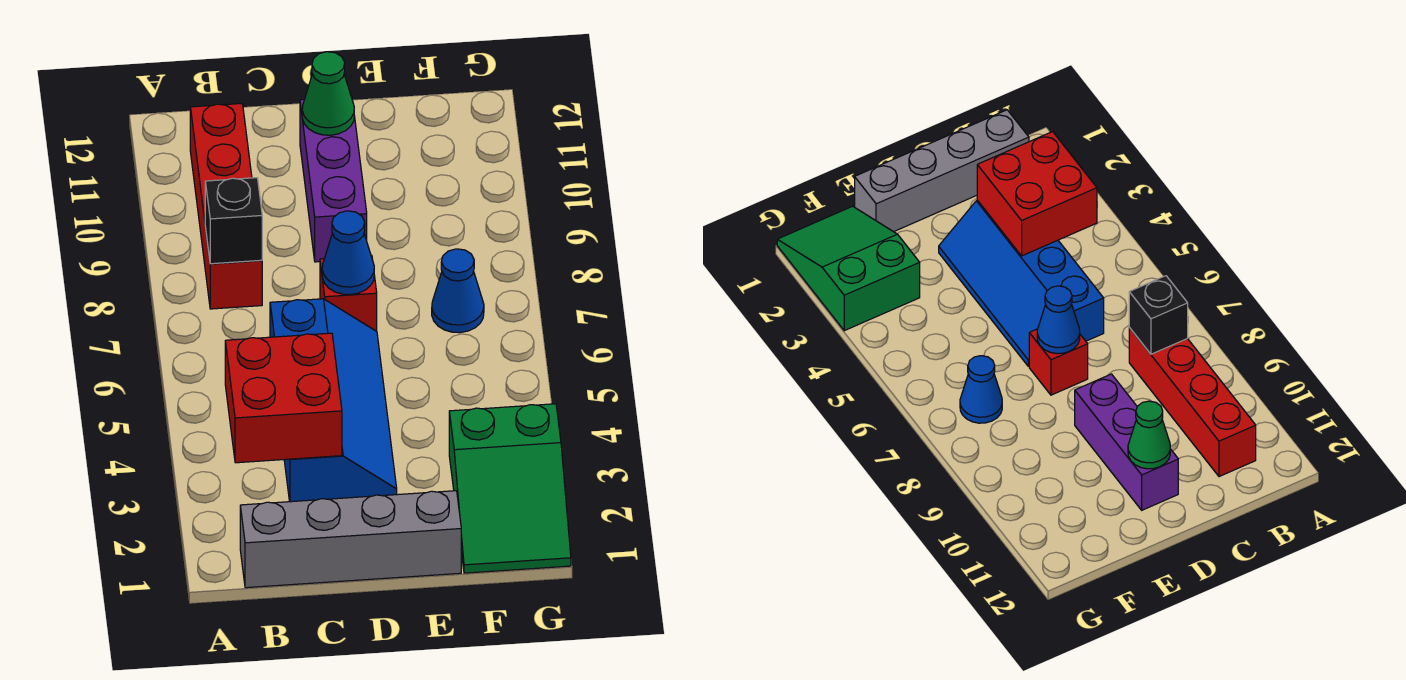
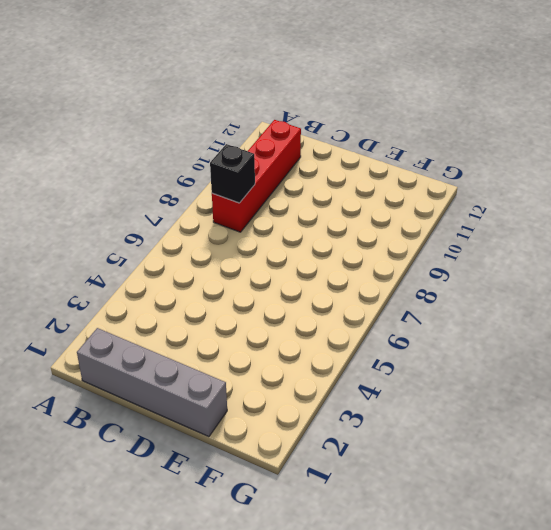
none -> blue 2x4 slope [270,299,397,502]
none -> red 1x1 brick [320,255,377,331]

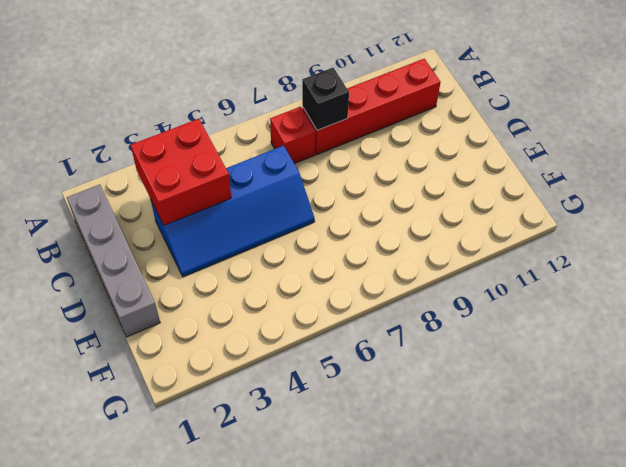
red 1x1 brick [270,107,316,164] -> red 1x1 brick moved to [320,255,377,331]
none -> purple 1x3 brick [300,96,367,262]
none -> green 2x3 slope [449,404,571,573]

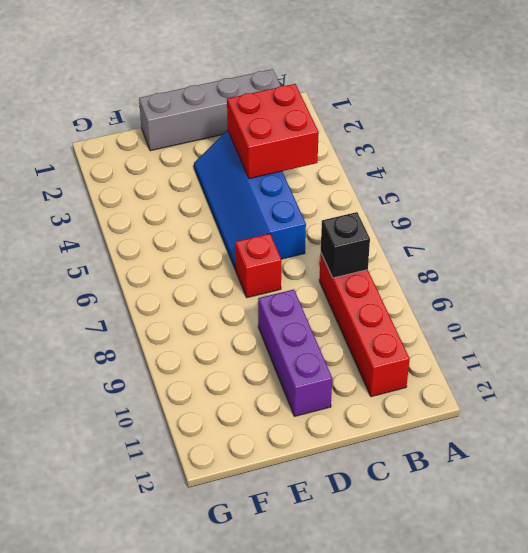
none -> green 2x3 slope [449,404,571,573]
none -> blue 1x1 cone [432,249,484,333]

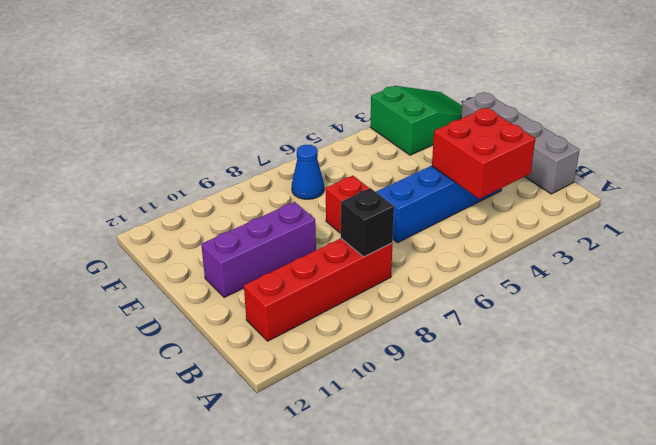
none -> blue 1x1 cone [322,211,374,295]
none -> green 1x1 cone [302,52,354,135]

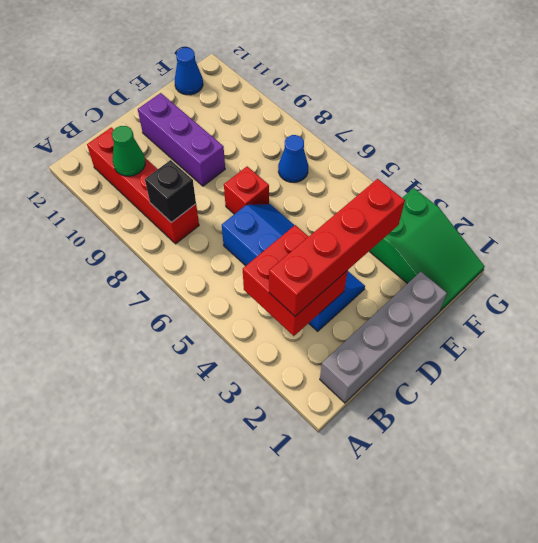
red 1x4 brick [269,179,405,316] -> none
green 1x1 cone [112,126,145,176] -> green 1x1 cone moved to [302,52,354,135]
blue 1x1 cone [175,48,203,95] -> blue 1x1 cone moved to [322,211,374,295]

